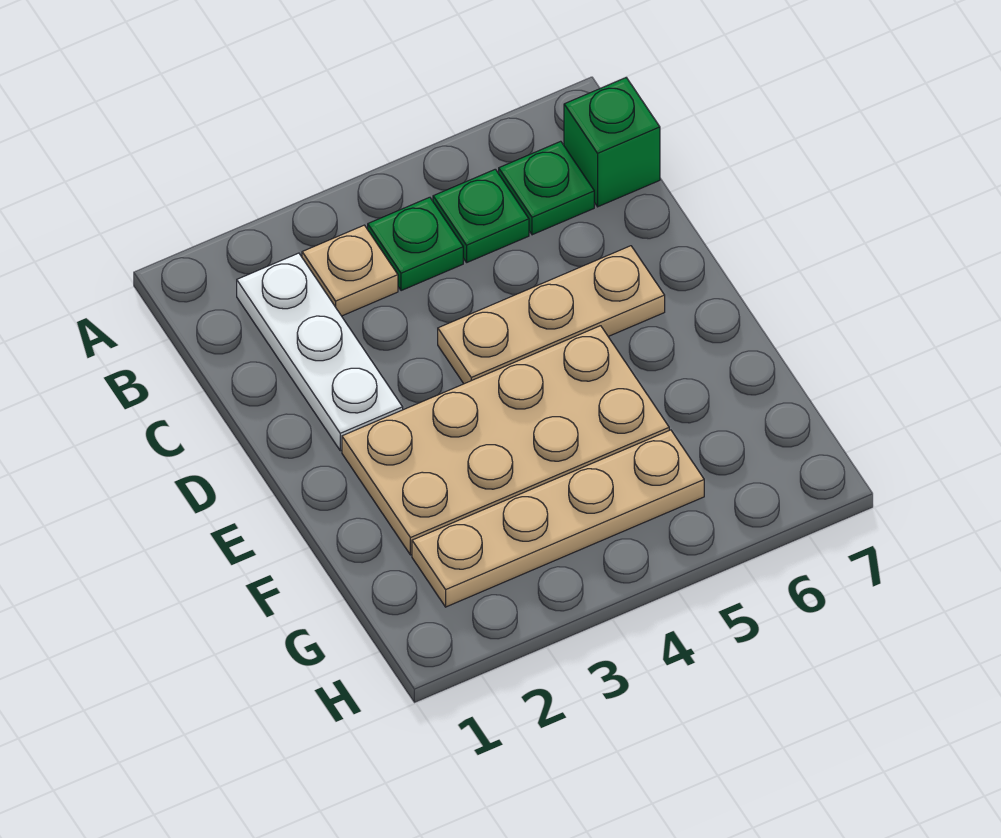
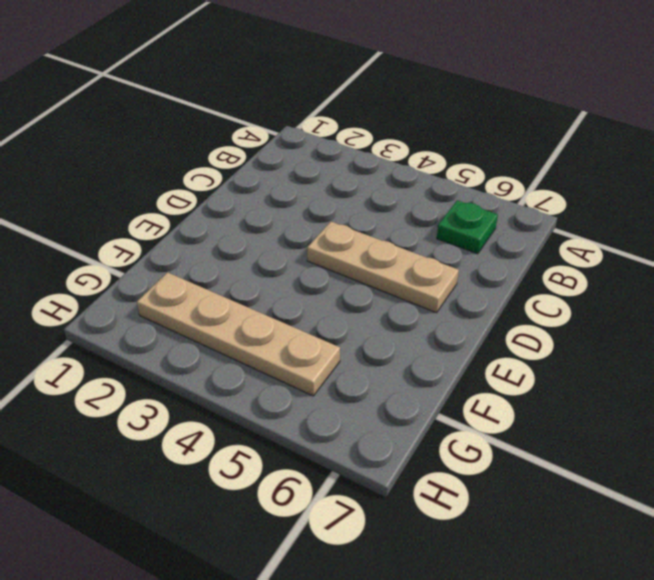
none -> white 1x3 plate [237,253,403,451]
none -> tan 1x1 plate [302,225,398,316]

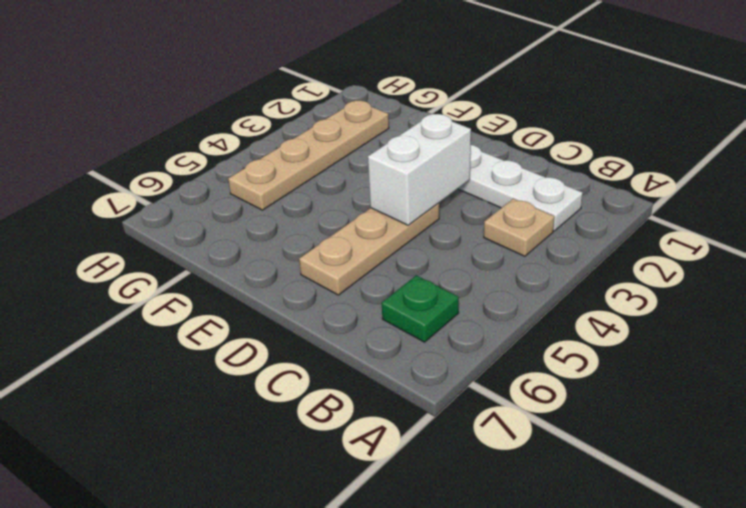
white 1x2 brick [368,114,471,225] -> none
none -> green 1x1 plate [368,197,463,291]
none -> green 1x1 plate [433,169,529,262]

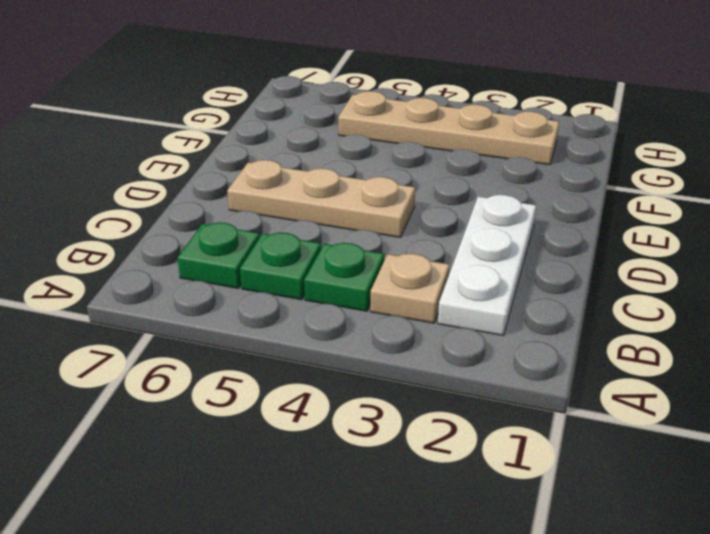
none -> green 1x1 brick [564,78,660,207]
none -> tan 2x4 plate [342,326,669,555]

